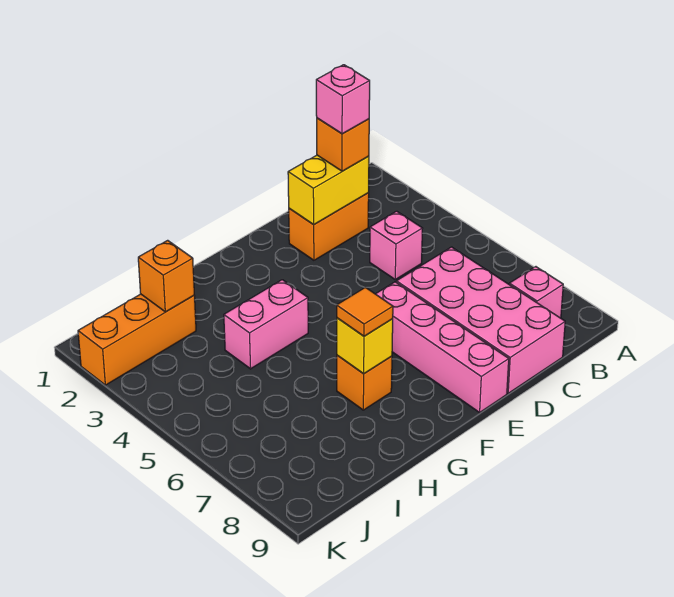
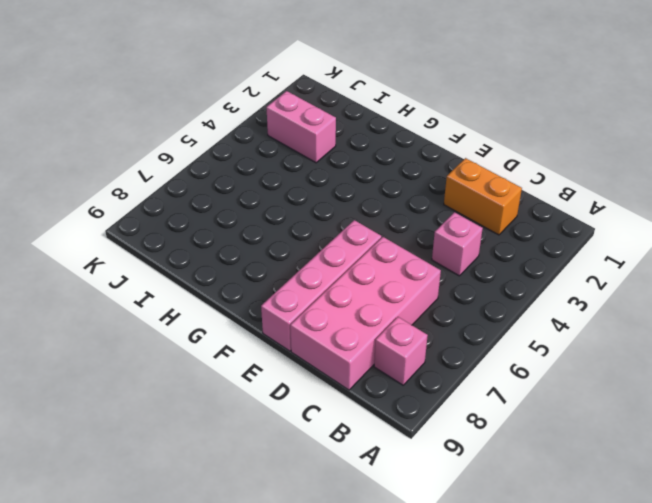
pink 1x2 brick [266,91,336,163] -> pink 1x2 brick moved to [224,280,308,369]
none -> orange 1x1 brick [337,355,392,410]
none -> orange 1x3 brick [78,294,196,385]
none -> yellow 1x2 brick [288,155,369,225]

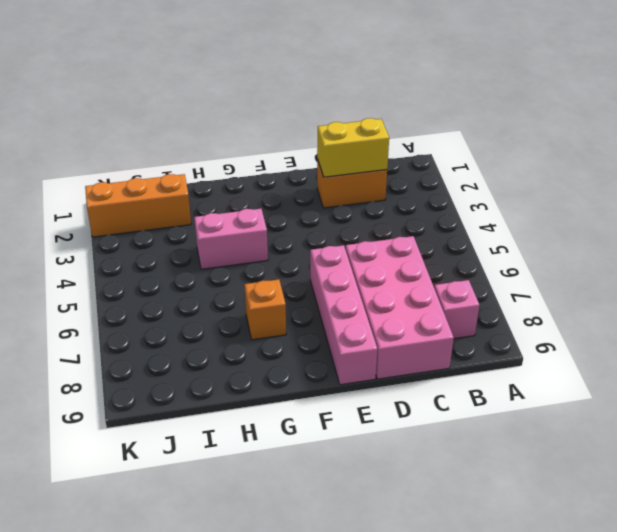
none -> pink 1x1 brick [370,211,423,279]
none -> yellow 1x1 brick [337,318,393,373]
none -> orange 1x1 brick [138,240,194,312]

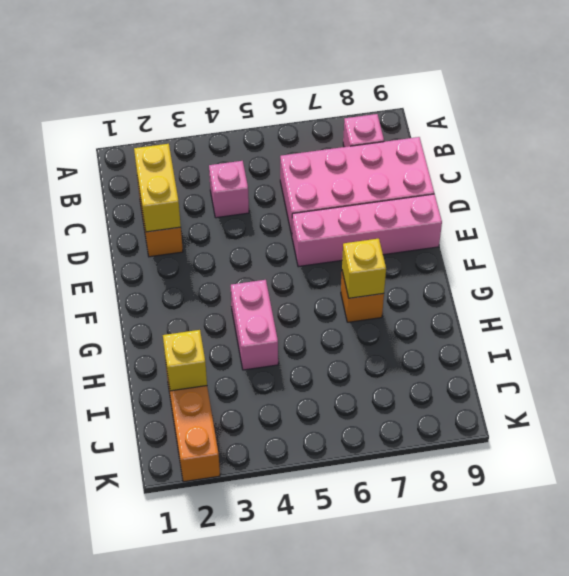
yellow 1x1 brick [163,330,207,391] -> orange 1x1 brick [138,240,194,312]
none -> orange 1x1 brick [317,118,369,171]
none -> orange 1x1 tile [337,287,393,336]
none -> pink 1x1 brick [316,65,370,134]

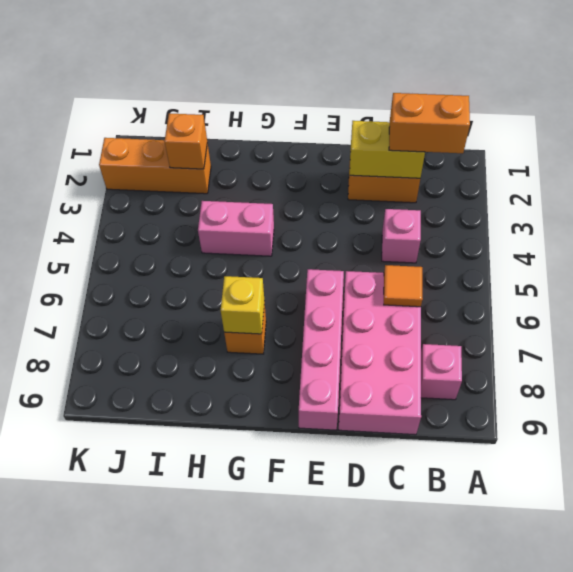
orange 1x2 brick [389,93,470,153] -> orange 1x1 brick [317,118,369,171]
orange 1x1 tile [384,265,423,307] -> orange 1x1 tile moved to [337,287,393,336]
none -> pink 1x1 brick [316,65,370,134]

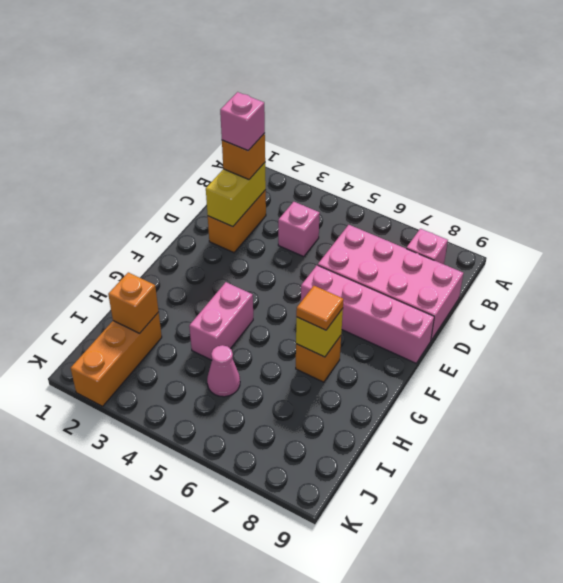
pink 1x1 cone [207,345,240,397] -> none

